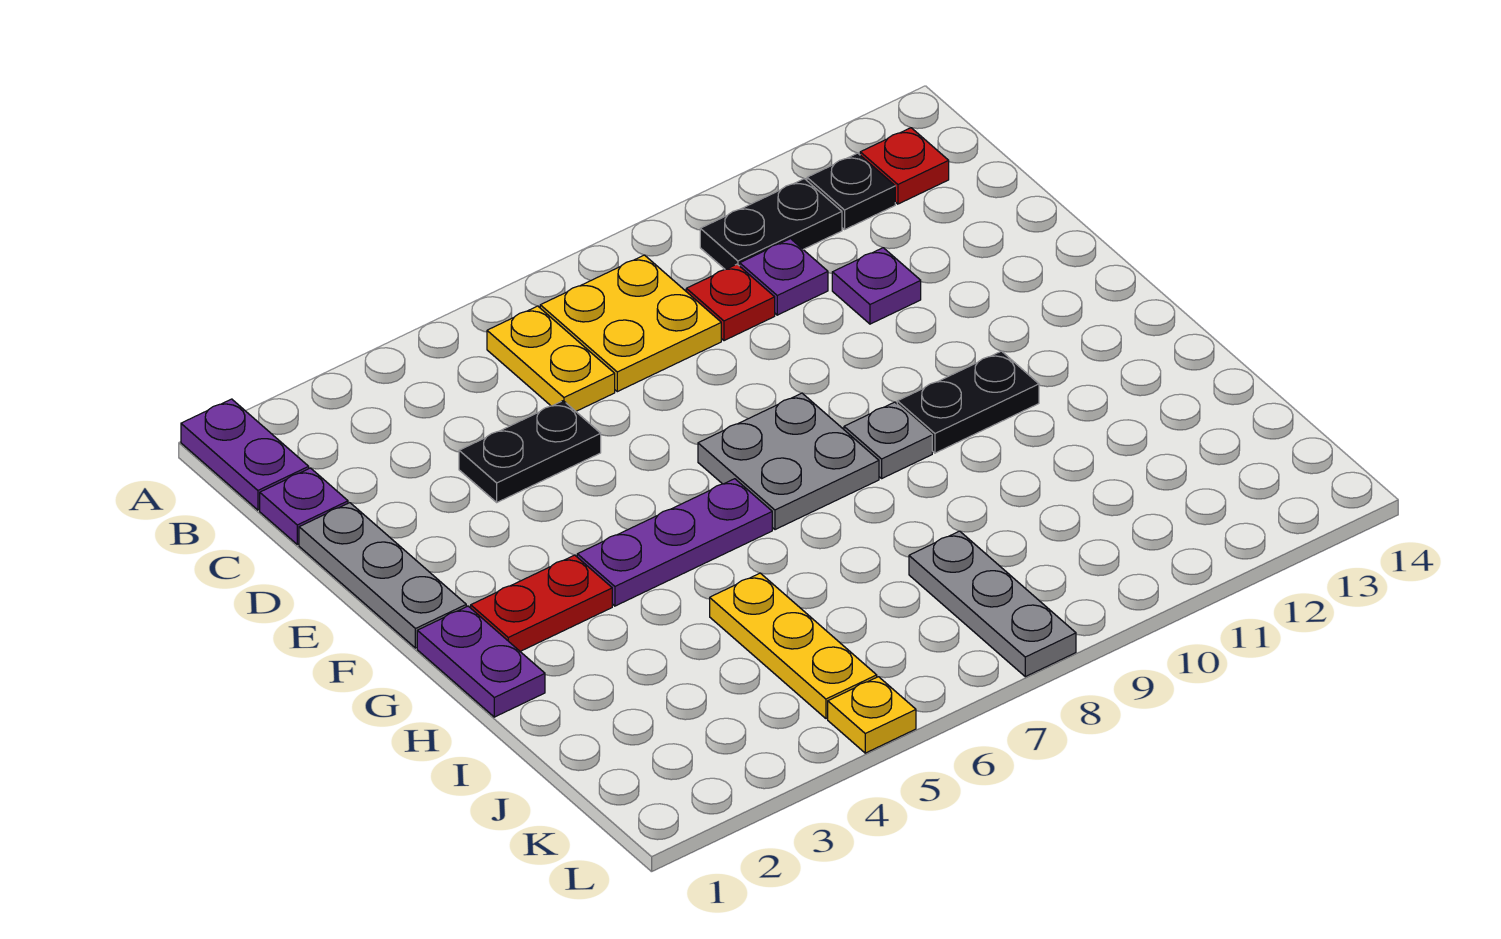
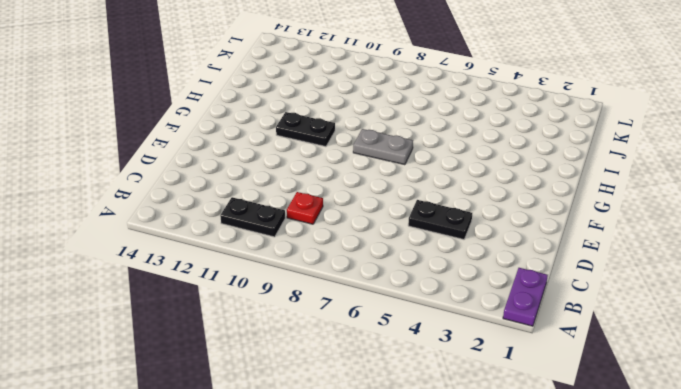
grey 1x2 plate [353,129,413,165] -> grey 2x2 plate [698,393,879,530]
none -> yellow 1x2 plate [487,306,615,411]
none -> yellow 2x2 plate [540,255,721,392]
none -> black 1x1 plate [807,153,895,229]

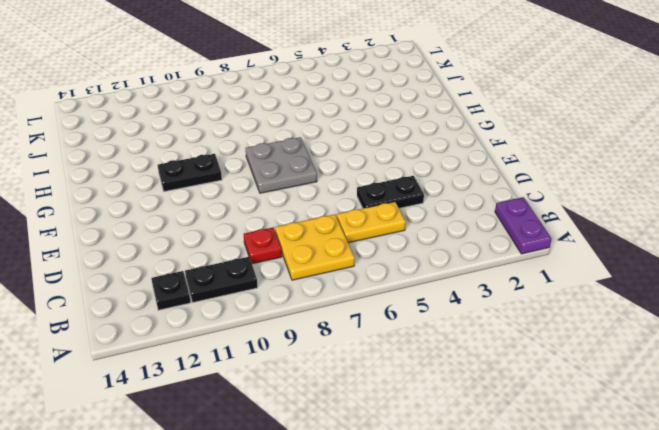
yellow 1x2 plate [337,202,406,243] -> yellow 1x2 plate turned to [487,306,615,411]
none -> red 1x1 plate [860,128,949,204]
none -> purple 1x1 plate [260,468,348,544]
none -> purple 1x1 plate [740,239,828,315]

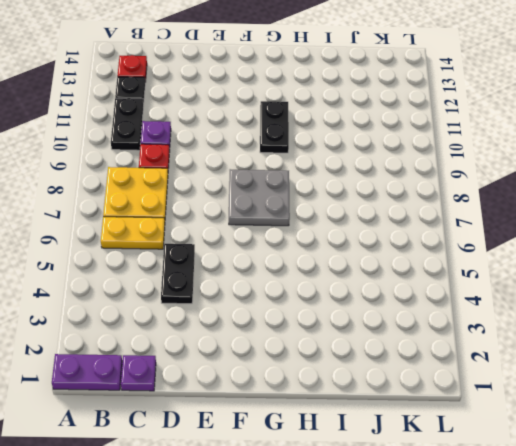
none -> grey 1x3 plate [299,503,466,648]
none -> purple 1x1 plate [832,248,921,324]
none -> purple 1x2 plate [417,606,545,717]

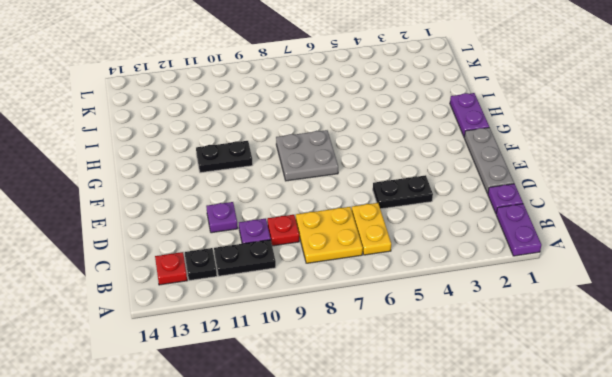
none -> red 1x2 plate [471,555,612,651]
none -> purple 1x3 plate [577,479,772,606]
none -> grey 1x1 plate [844,402,932,478]

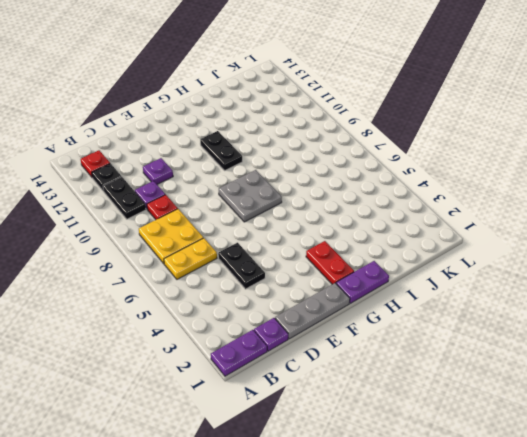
none -> purple 1x3 plate [577,479,772,606]
none -> grey 1x1 plate [844,402,932,478]
none -> yellow 1x3 plate [710,573,877,719]

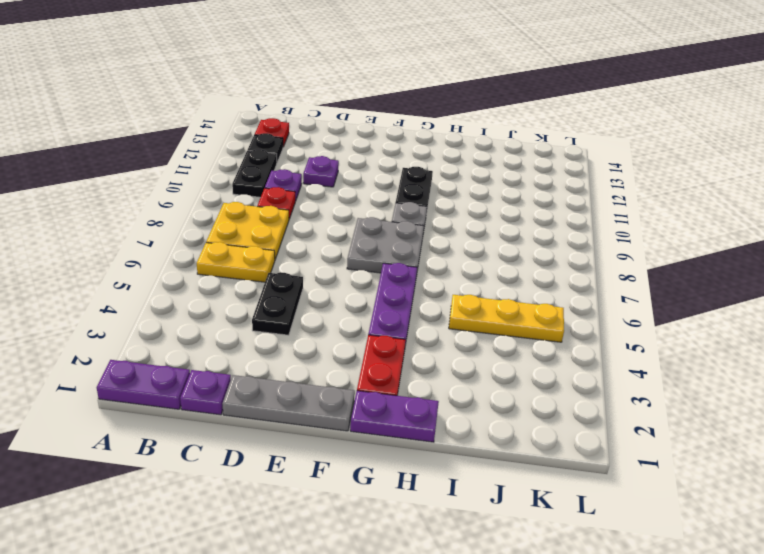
none -> grey 1x3 plate [909,531,1076,677]
none -> yellow 1x1 plate [828,677,916,753]

